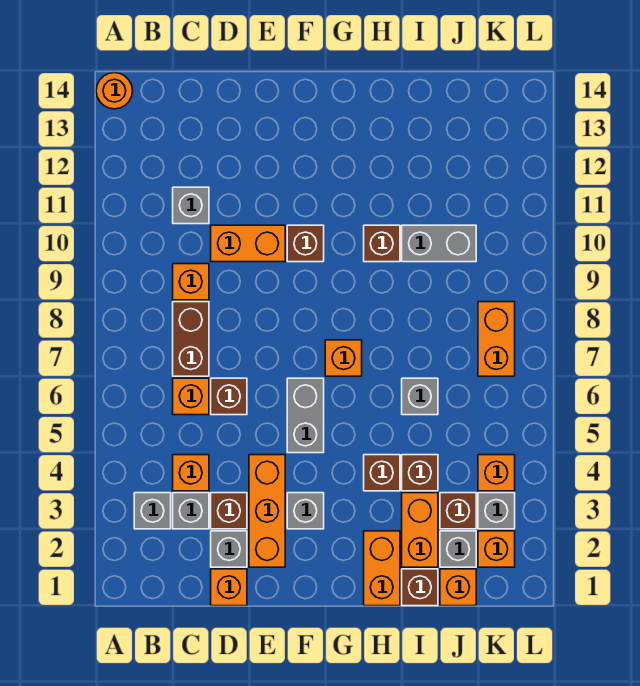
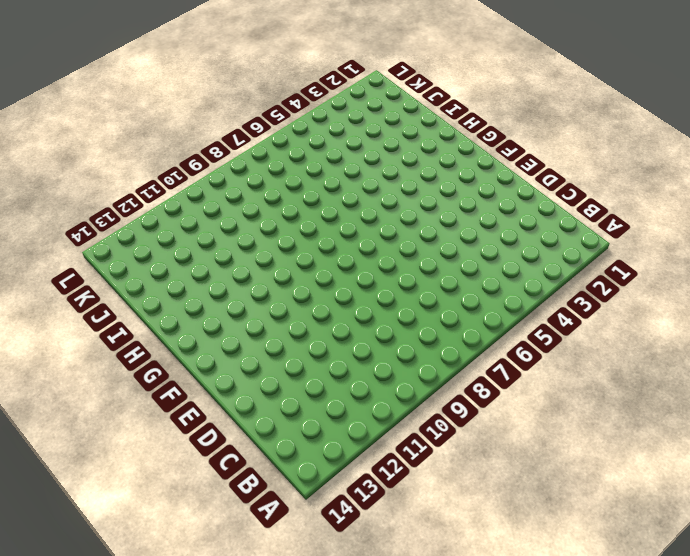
none -> orange 1x1 round brick [96,73,133,109]
none -> grey 1x1 brick [134,493,171,529]
none -> grey 1x1 brick [173,493,209,529]
none -> orange 1x1 brick [173,455,209,491]

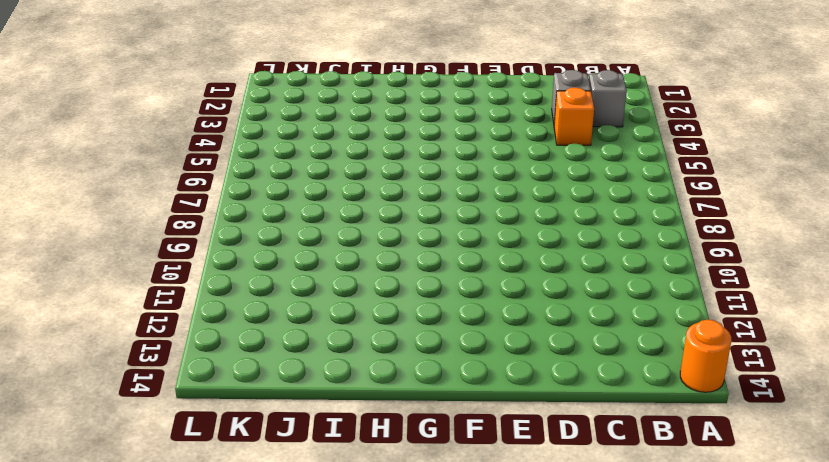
none -> orange 1x1 brick [173,378,209,415]
none -> brown 1x2 brick [173,302,209,376]
none -> orange 1x1 brick [173,264,209,300]
none -> grey 1x1 brick [173,187,209,224]

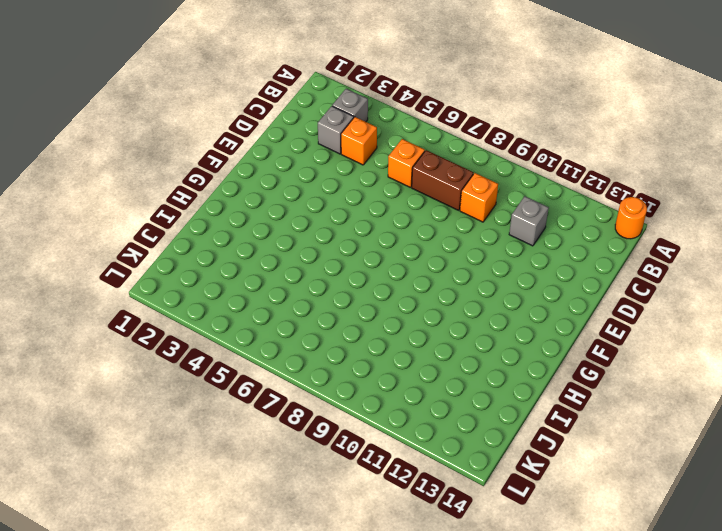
none -> orange 1x1 brick [211,569,247,606]
none -> grey 1x1 brick [211,531,247,567]
none -> brown 1x1 brick [211,493,247,529]
none -> brown 1x1 brick [211,378,247,415]

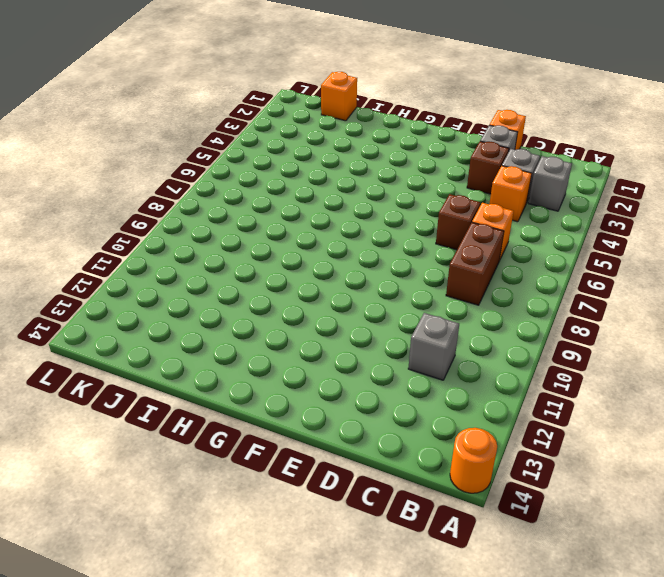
none -> orange 1x1 brick [173,264,209,300]
none -> orange 1x2 brick [211,225,285,262]
none -> orange 1x3 brick [249,455,285,567]
none -> grey 1x1 brick [287,493,324,529]

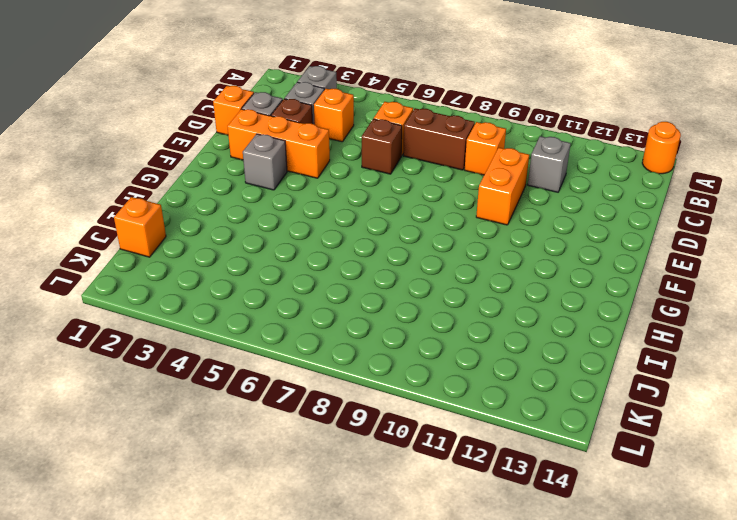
none -> grey 1x2 brick [287,378,324,453]
none -> brown 1x1 brick [287,225,324,262]
none -> orange 1x1 brick [325,340,362,376]
none -> orange 1x2 brick [364,531,400,606]

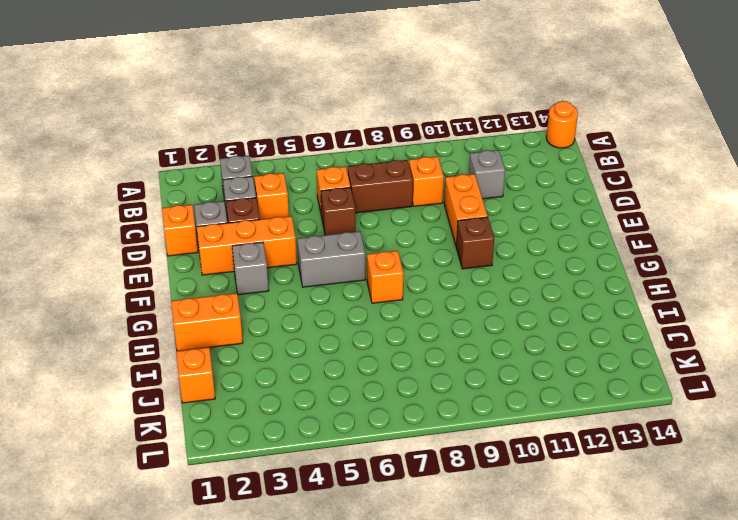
none -> brown 1x1 brick [364,455,400,491]
none -> brown 1x1 brick [364,225,400,262]
none -> brown 1x1 brick [402,569,438,606]
none -> orange 1x2 brick [402,493,438,567]

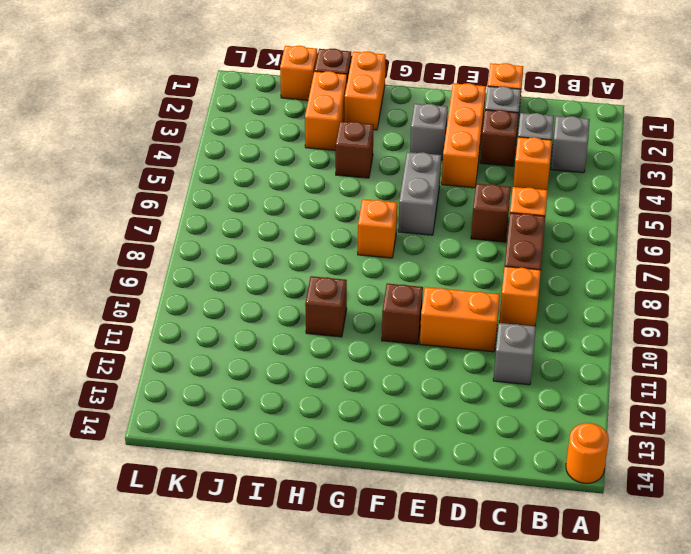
none -> brown 1x1 brick [402,455,438,491]
none -> grey 1x1 brick [402,378,438,415]
none -> grey 1x2 brick [402,225,476,262]
none -> grey 1x1 brick [440,531,476,567]

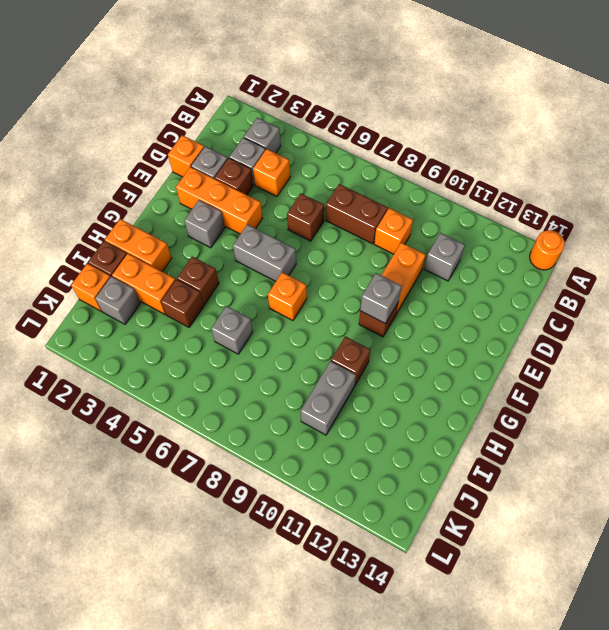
grey 1x1 brick [360,273,402,324] -> grey 1x1 brick moved to [478,493,515,529]
none -> orange 1x1 brick [173,378,209,415]
none -> brown 1x1 brick [440,493,476,529]
none -> orange 1x1 brick [478,531,515,567]
none -> orange 1x1 brick [478,455,515,491]

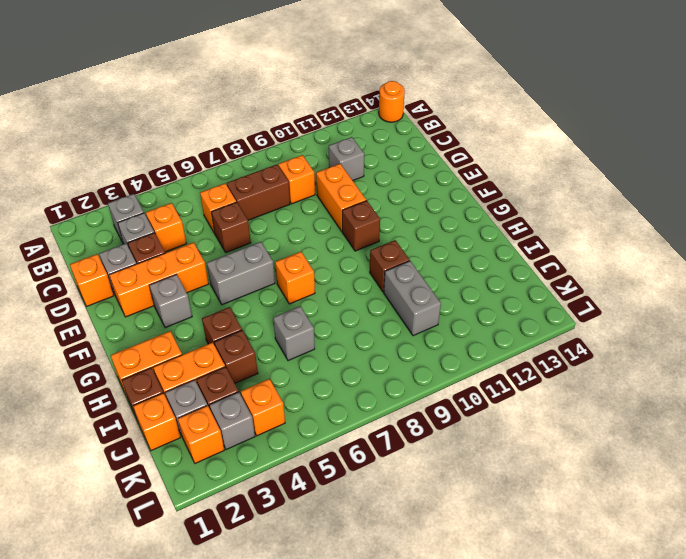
none -> orange 1x2 brick [478,302,515,376]

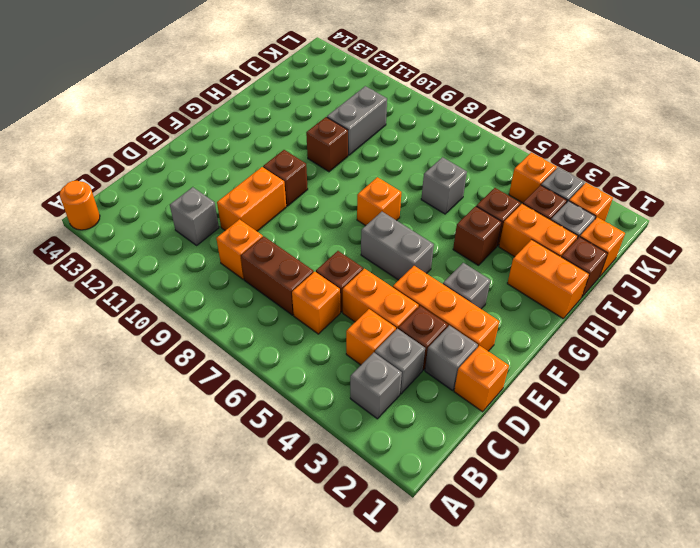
orange 1x2 brick [343,269,419,329] -> orange 1x2 brick moved to [478,302,515,376]

